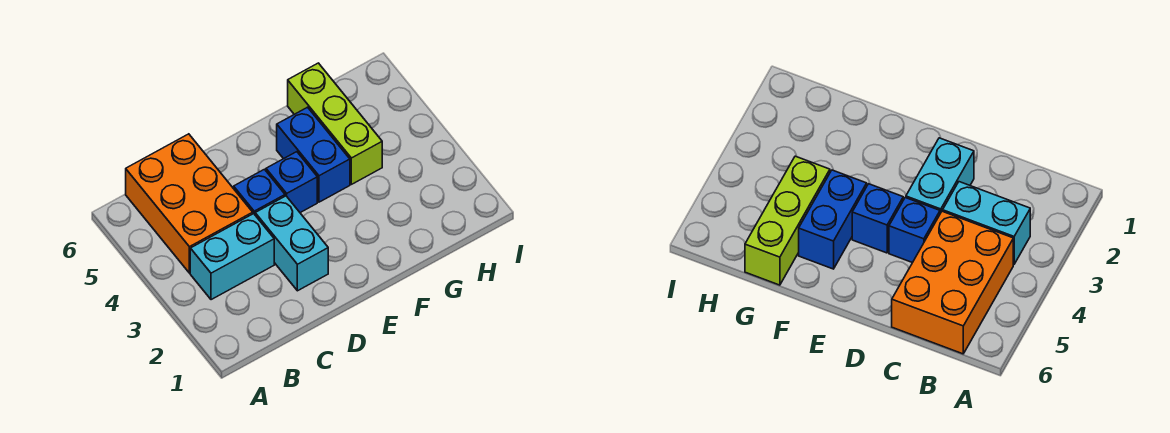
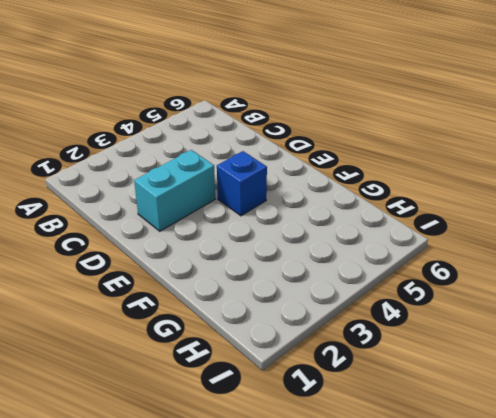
none -> cyan 1x2 brick [190,214,274,300]
none -> orange 2x3 brick [126,134,253,273]

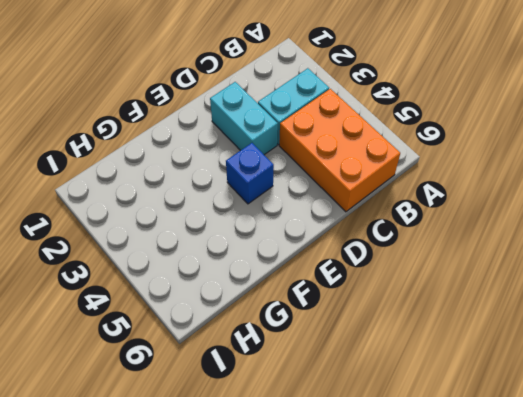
none -> blue 1x1 brick [234,169,285,214]
none -> blue 1x2 brick [277,107,350,202]

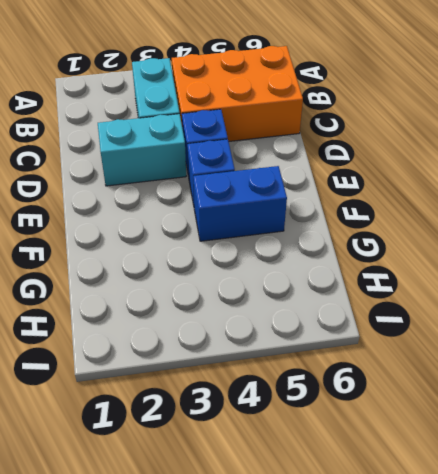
none -> lime 1x3 brick [288,63,382,184]

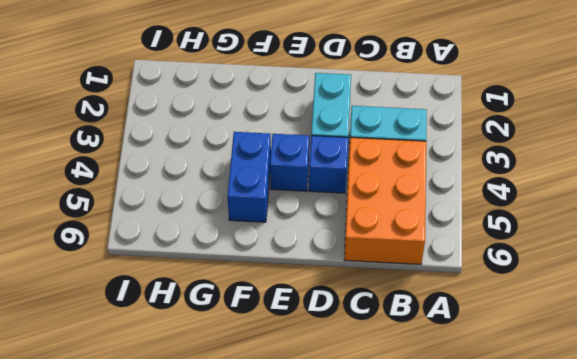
none -> lime 1x3 brick [288,63,382,184]

